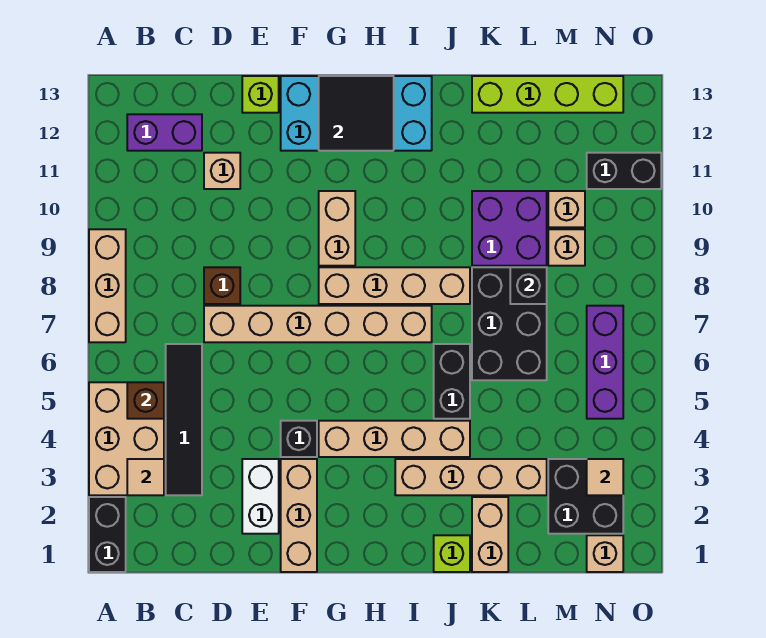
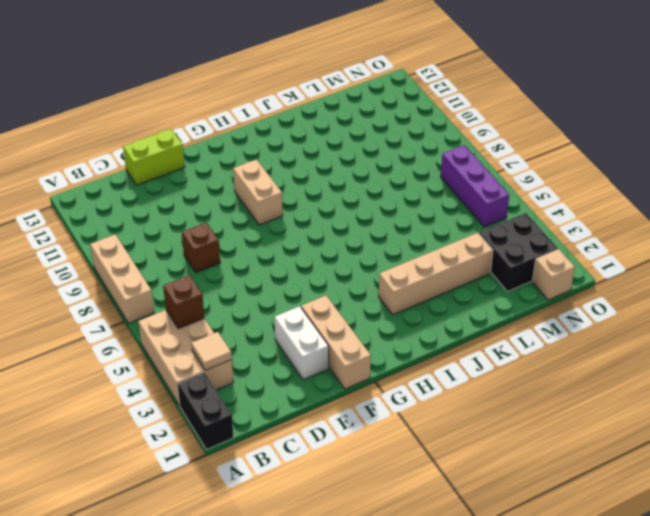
lime 1x2 brick [123,129,185,185] -> lime 1x1 brick [242,76,279,113]
none -> purple 1x2 brick [127,114,202,151]
none -> black 1x4 tile [166,344,202,495]
none -> tan 1x6 brick [204,306,432,342]
none -> tan 1x1 brick [204,153,240,189]

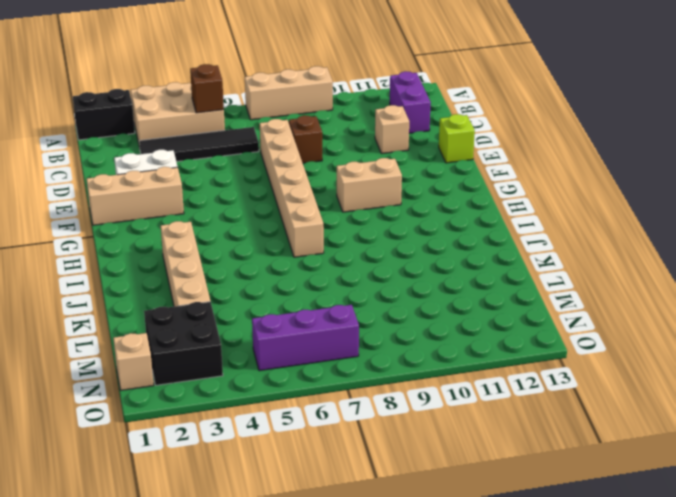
none -> black 1x1 brick [281,421,317,457]
none -> cyan 2x4 brick [281,76,432,151]
none -> tan 1x4 brick [319,421,470,457]
none -> tan 1x4 brick [319,267,470,304]

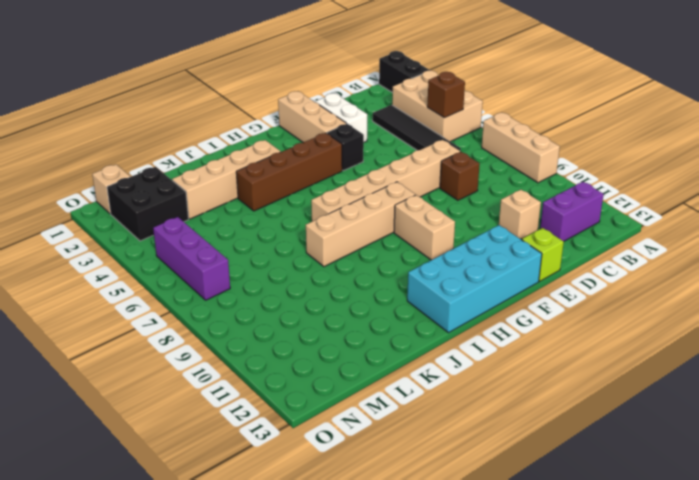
brown 1x4 brick [236,133,342,211] -> tan 1x4 brick [319,421,470,457]
none -> lime 1x1 brick [434,535,470,572]
none -> black 1x2 brick [434,344,470,419]
none -> tan 1x2 brick [472,497,508,572]
none -> black 2x3 brick [472,267,547,380]

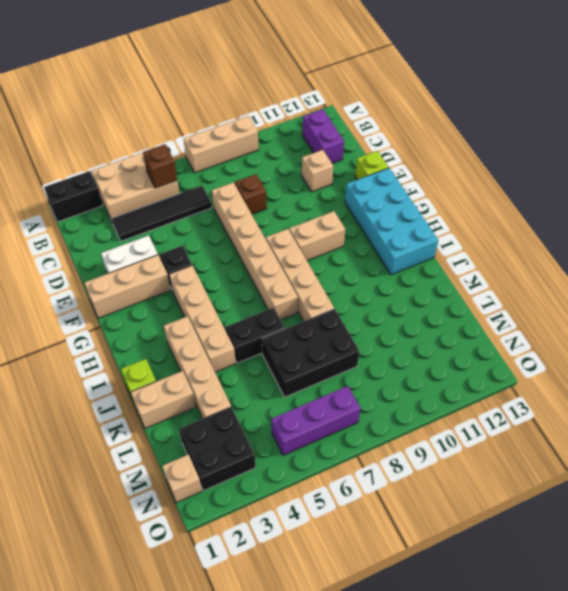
none -> purple 2x2 brick [472,191,547,266]
none -> lime 1x4 brick [472,76,623,113]
none -> tan 1x1 brick [548,229,585,266]
none -> tan 1x1 brick [548,191,585,227]

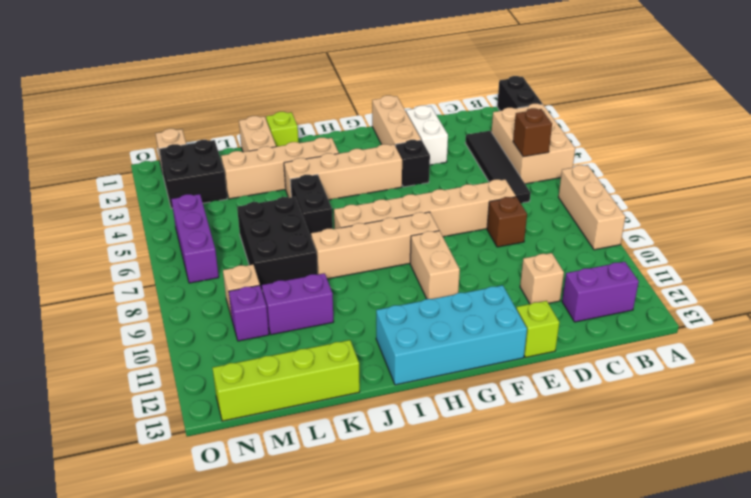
purple 1x2 brick [262,273,334,335] -> purple 2x2 brick [472,191,547,266]
purple 1x1 brick [229,285,269,341] -> tan 1x1 brick [548,191,585,227]
none -> black 1x2 brick [587,153,661,189]
none -> tan 1x1 tile [127,459,164,495]
none -> black 2x2 tile [319,76,394,151]
none -> black 1x1 brick [510,267,547,304]

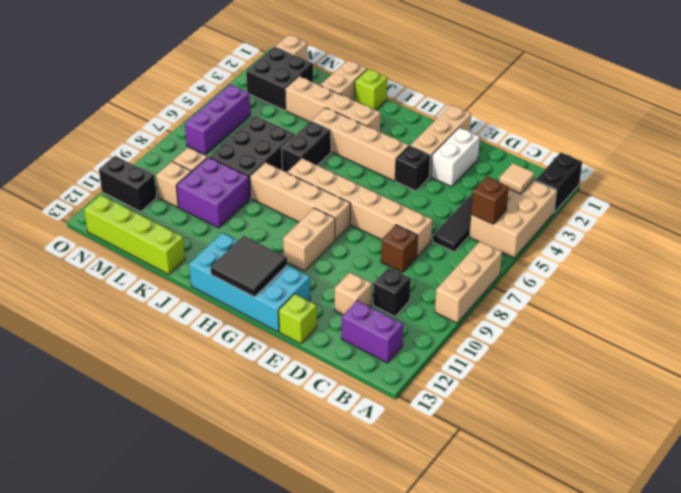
black 1x1 brick [373,267,411,316] -> black 1x1 brick moved to [510,267,547,304]
none -> tan 1x1 tile [587,459,623,495]

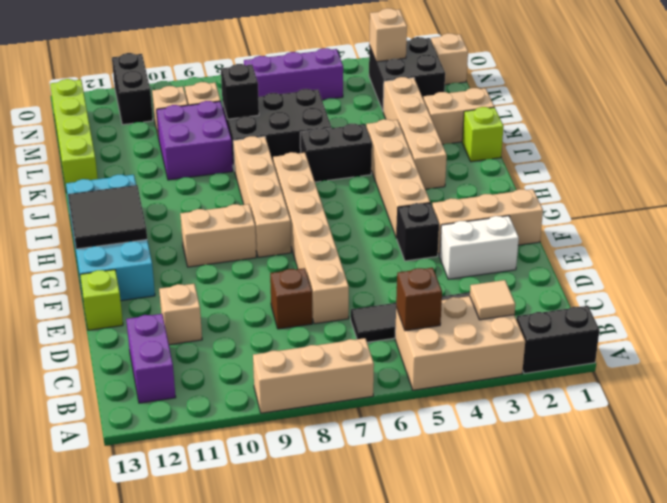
tan 1x1 brick [369,8,407,62] -> tan 1x1 tile [587,459,623,495]

